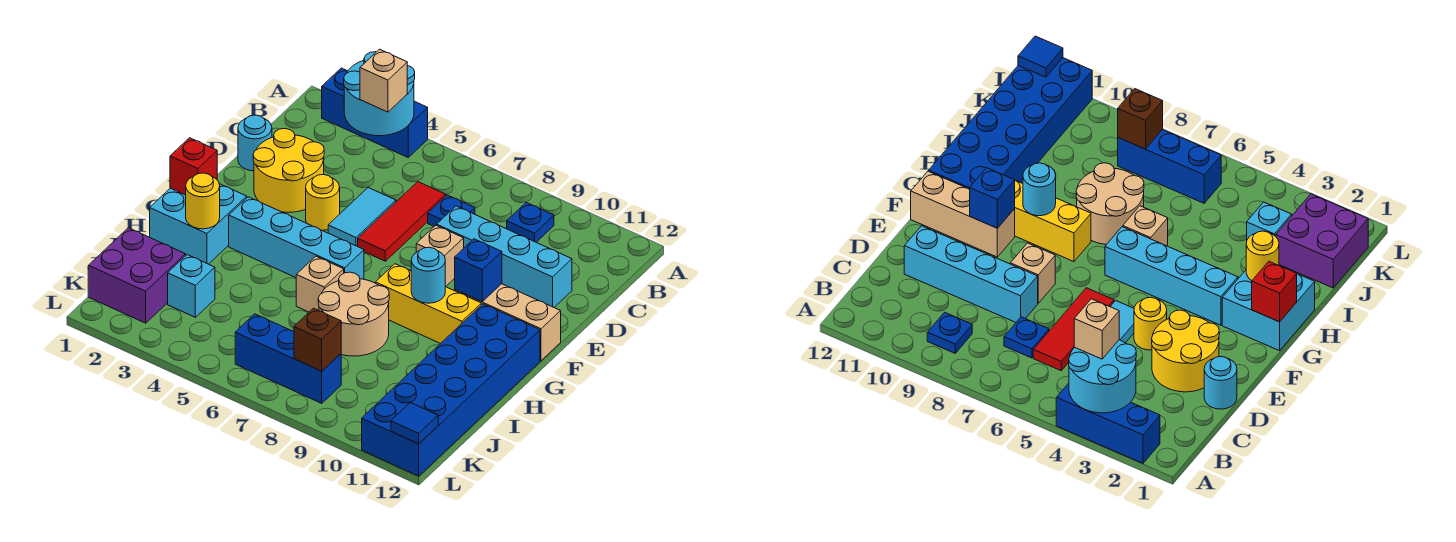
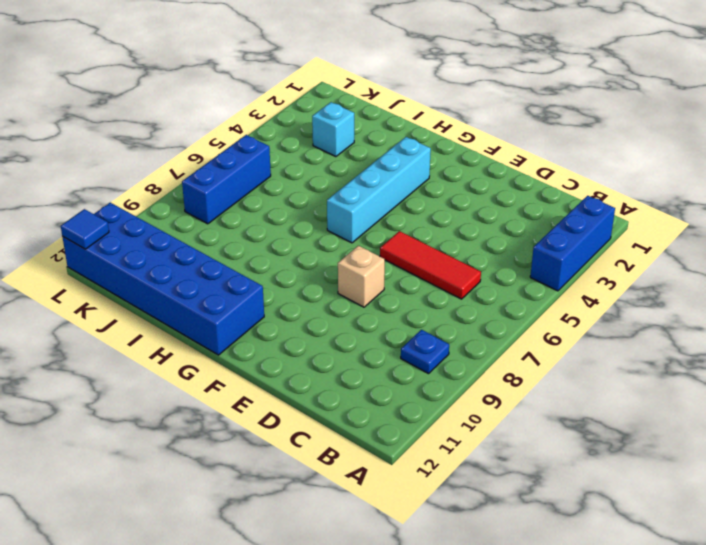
none -> blue 1x1 plate [428,195,475,226]
none -> cyan 1x1 round brick [238,115,272,171]
none -> yellow 2x2 round brick [253,129,324,212]

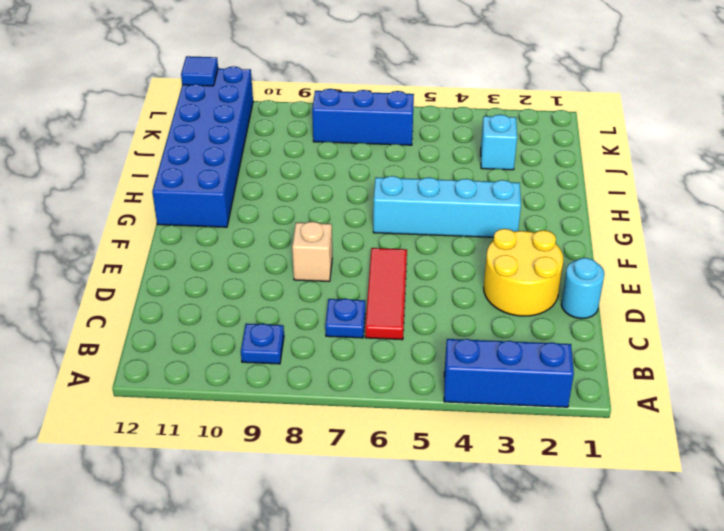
none -> cyan 1x2 tile [328,188,396,246]
none -> cyan 1x4 brick [437,206,572,307]
none -> yellow 1x1 round brick [306,174,340,230]

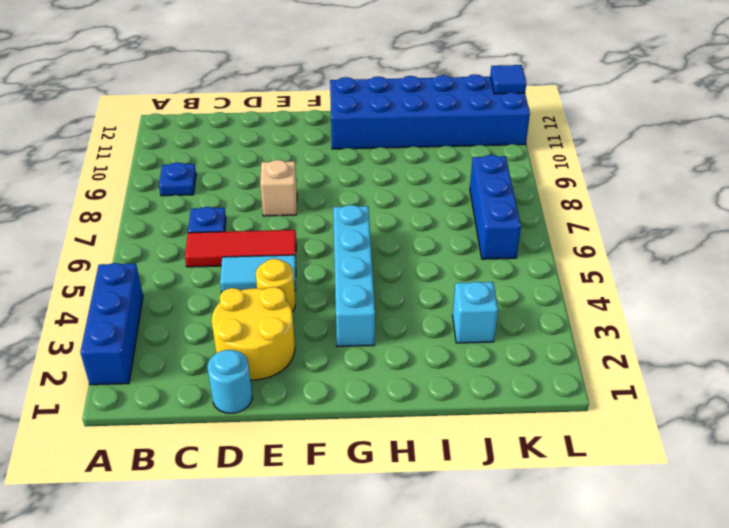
none -> cyan 1x4 brick [437,206,572,307]
none -> tan 1x3 brick [455,284,561,361]
none -> cyan 2x2 brick [150,184,247,264]

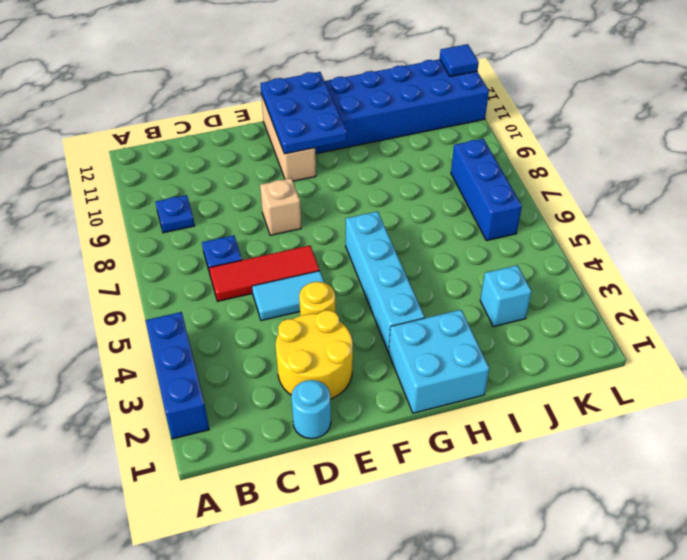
blue 2x3 plate [260,72,347,154] -> blue 1x1 brick [455,239,502,302]
none -> cyan 1x4 brick [437,206,572,307]
none -> yellow 1x3 brick [375,264,481,344]
none -> tan 1x1 brick [296,256,344,312]

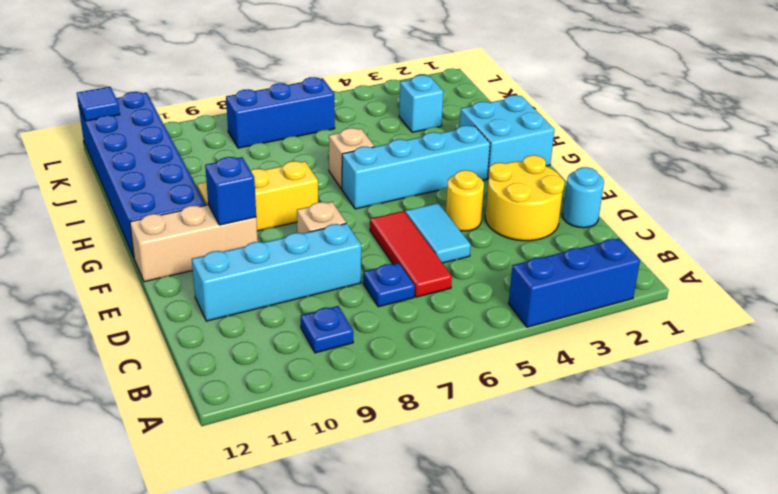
none -> tan 2x2 round brick [318,272,389,356]
none -> purple 2x2 brick [88,228,186,323]
none -> cyan 2x2 round brick [344,52,415,136]

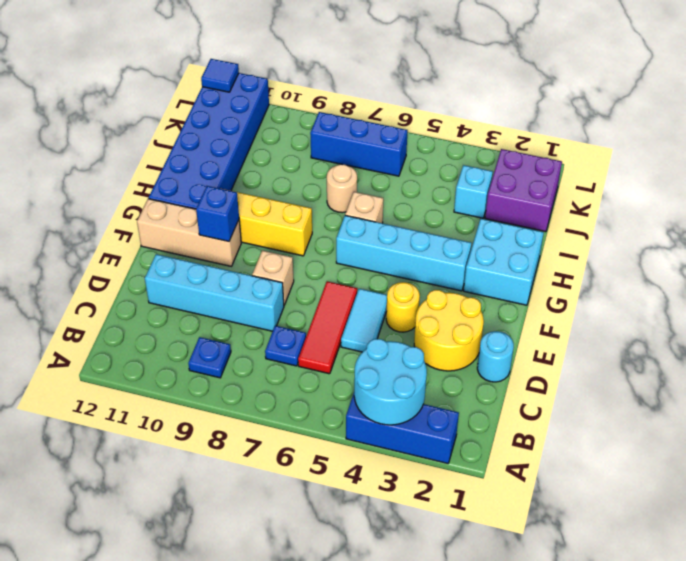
tan 1x1 round brick [327,164,357,213] -> tan 2x2 round brick [318,272,389,356]
none -> red 1x1 brick [170,138,217,195]
none -> cyan 1x1 round brick [411,247,445,303]
none -> yellow 1x1 round brick [186,173,220,229]

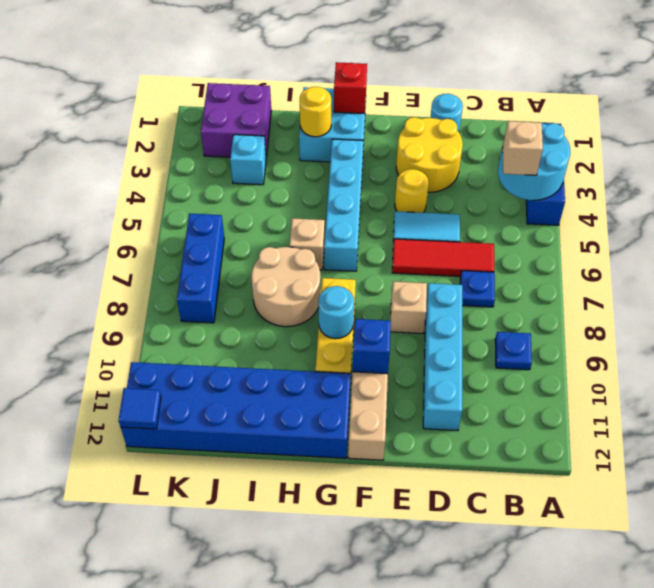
none -> brown 1x1 brick [294,308,341,371]

